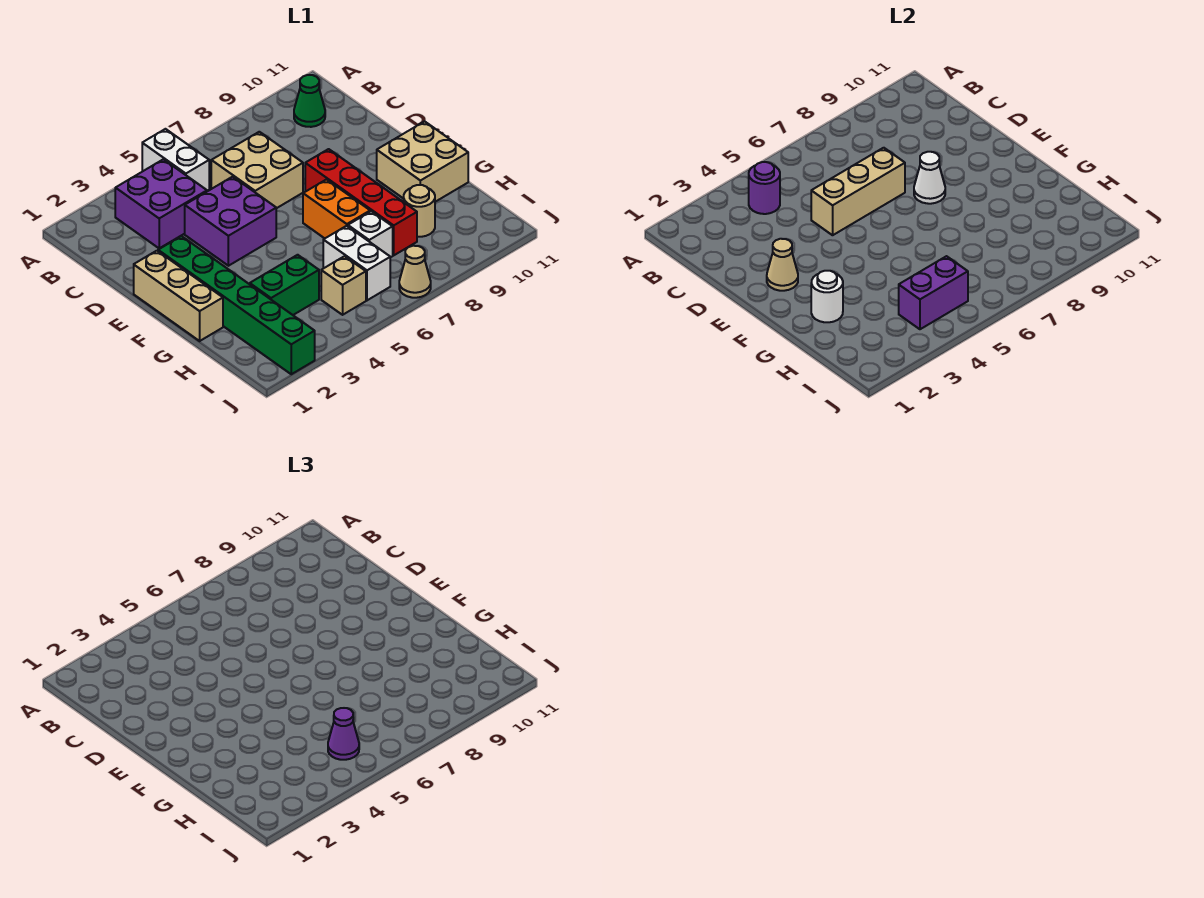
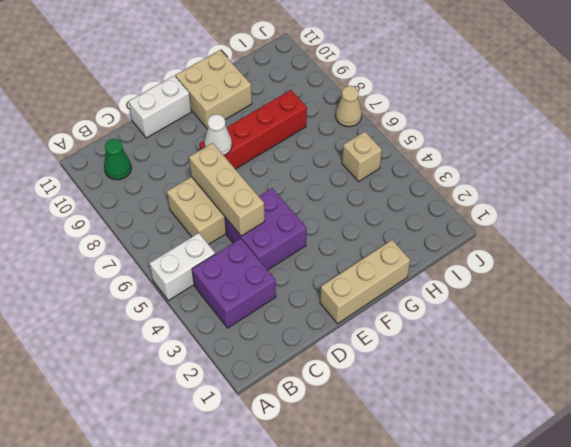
white 1x2 brick [129,76,191,138] -> white 1x2 brick moved to [323,226,390,300]
none -> green 1x6 brick [158,236,315,374]
none -> orange 1x2 brick [303,180,370,238]
none -> green 1x2 brick [250,255,319,315]

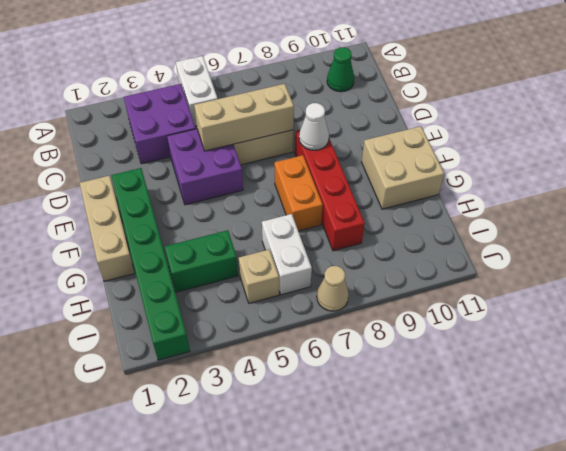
none -> white 1x1 brick [348,211,393,258]
none -> tan 1x1 round brick [404,185,435,237]
none -> purple 1x1 round brick [749,162,780,214]

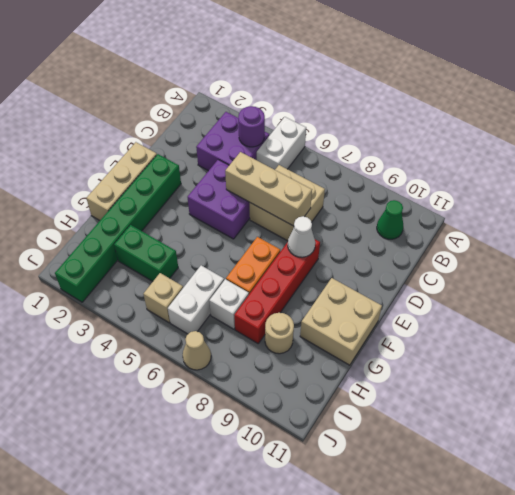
none -> tan 1x1 cone [767,239,798,291]
none -> white 1x1 round brick [811,271,843,322]
none -> purple 1x2 brick [899,256,968,329]

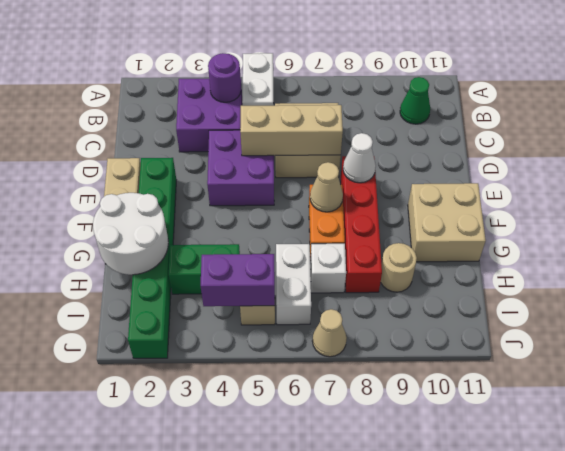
tan 1x1 cone [310,162,343,212] -> tan 1x1 cone moved to [767,239,798,291]
white 2x2 round brick [93,193,168,275] -> white 1x1 round brick [811,271,843,322]
none -> purple 1x1 cone [328,708,359,760]

